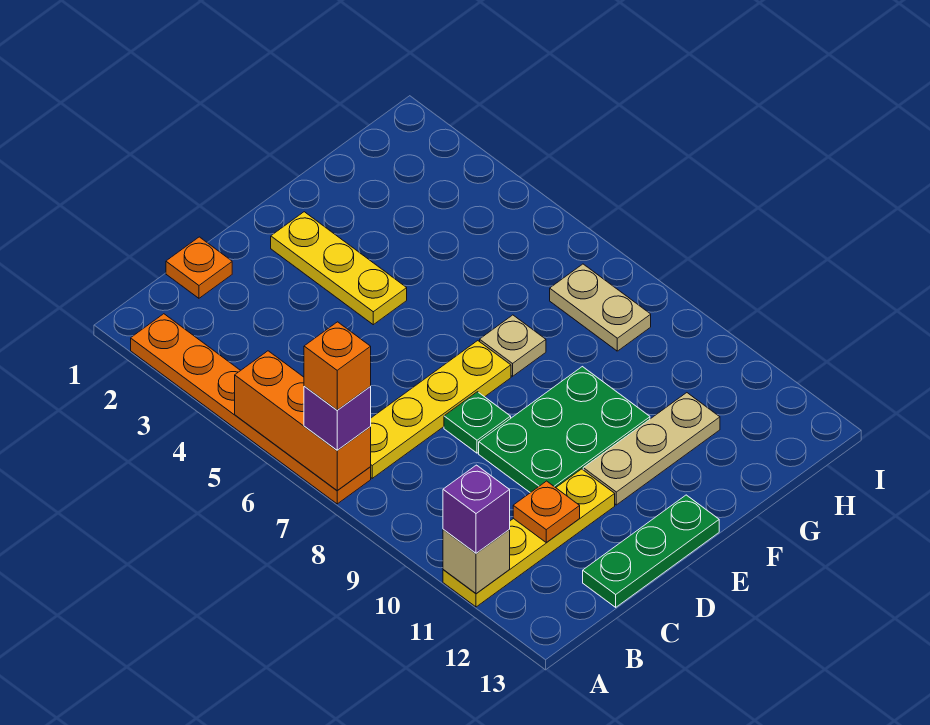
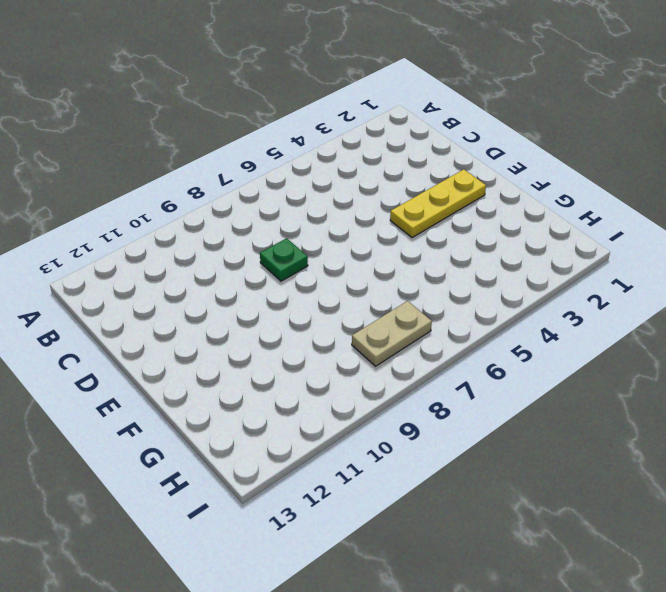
none -> orange 1x6 plate [131,314,371,504]
none -> yellow 1x4 plate [443,469,615,607]
none -> yellow 1x4 plate [370,341,511,478]

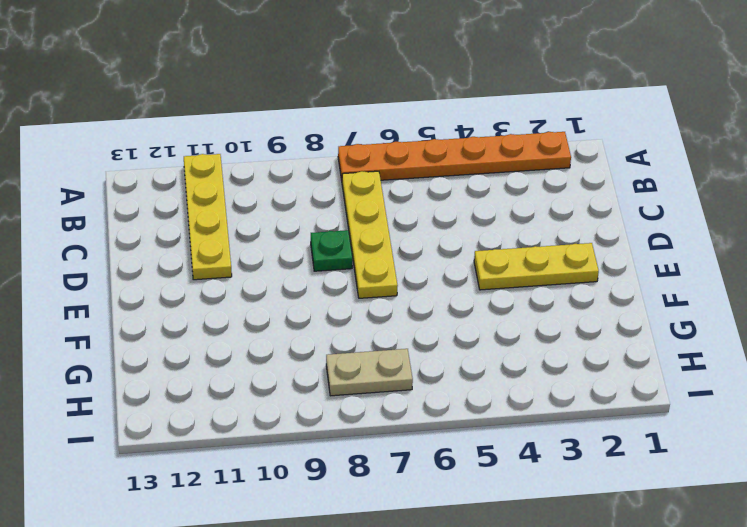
none -> orange 1x1 plate [166,237,232,298]
none -> green 1x3 plate [583,495,719,607]
none -> green 2x3 plate [479,367,650,493]

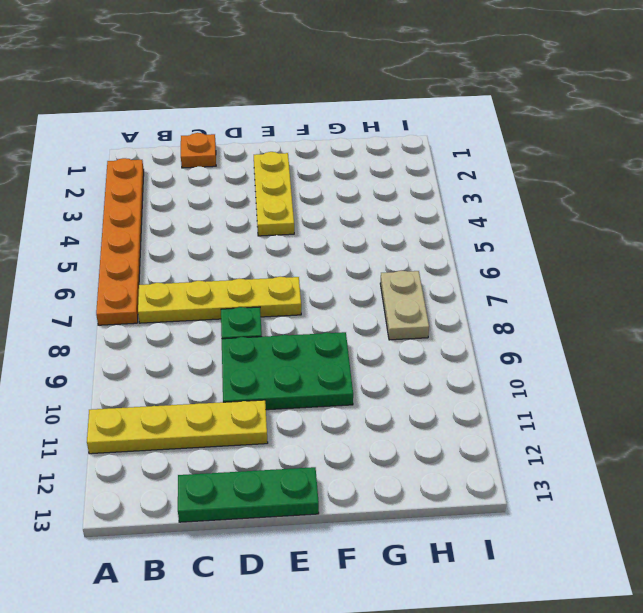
none -> tan 1x3 plate [583,393,720,505]
none -> tan 1x1 plate [480,315,546,376]
none -> orange 1x3 brick [235,351,371,491]

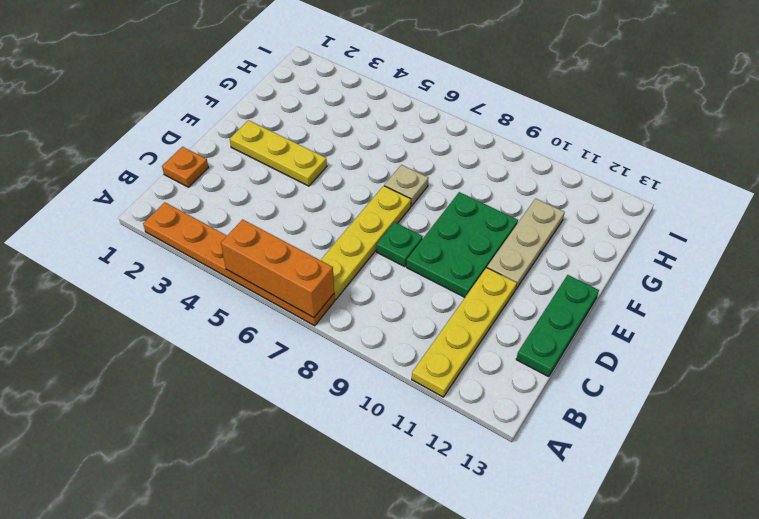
none -> tan 1x2 plate [550,264,651,351]
none -> tan 1x1 brick [443,529,510,594]
none -> orange 1x1 plate [513,481,580,543]

